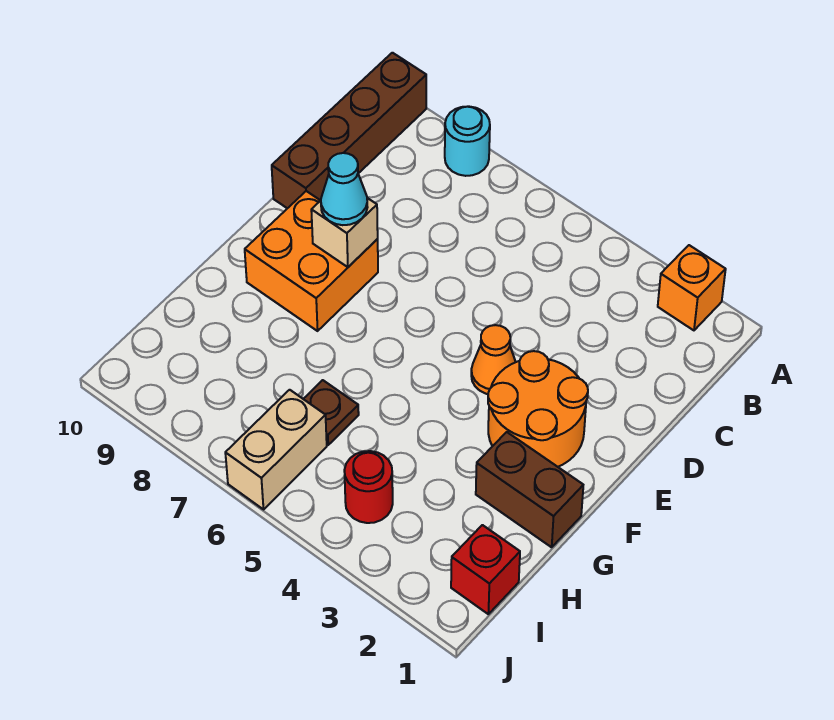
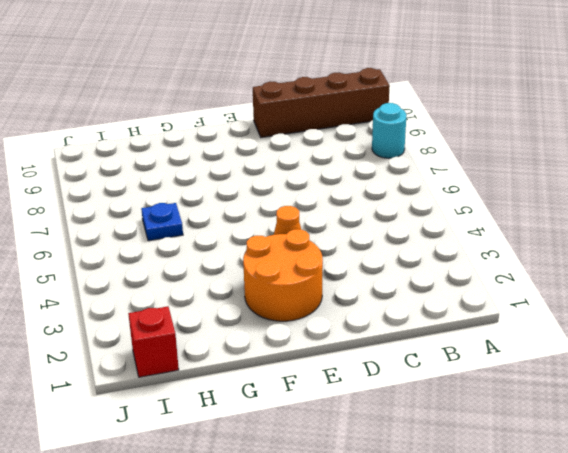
blue 1x1 plate [141,203,183,241] -> brown 1x1 plate [304,380,359,445]
none -> orange 1x1 brick [658,245,726,330]
none -> orange 2x2 brick [245,191,378,331]
none -> brown 1x2 brick [476,432,583,547]

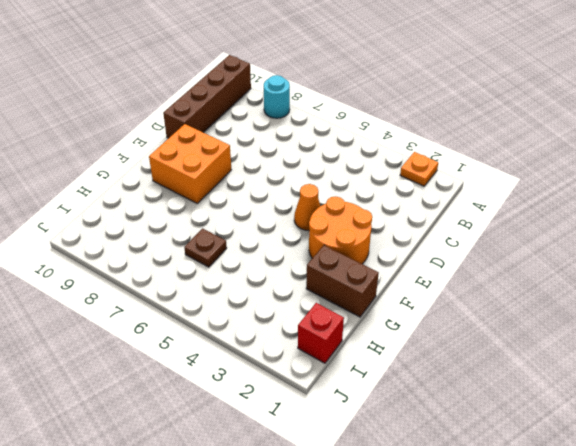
orange 1x1 plate [400,152,438,186] -> orange 1x1 brick [658,245,726,330]
none -> red 1x1 round brick [344,451,393,523]
none -> tan 1x2 brick [225,390,327,509]
none -> tan 1x1 brick [311,198,378,267]

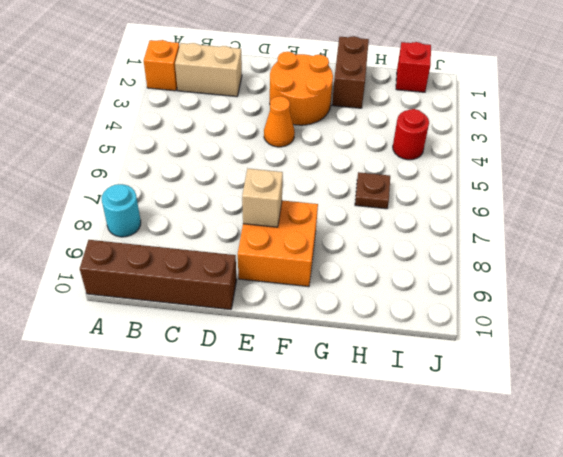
tan 1x2 brick [175,43,242,97] -> tan 1x2 brick moved to [225,390,327,509]
none -> cyan 1x1 cone [321,153,368,225]

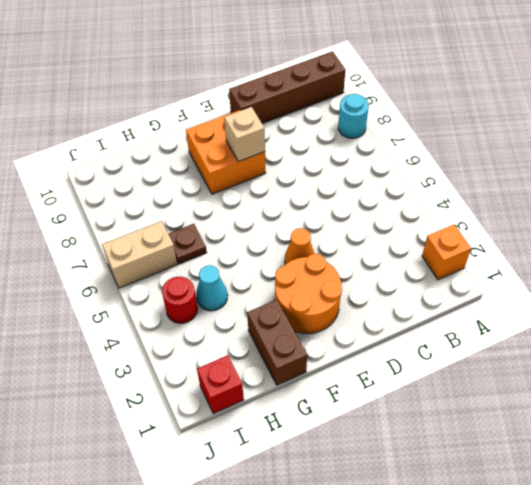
cyan 1x1 cone [196,265,228,311] -> cyan 1x1 cone moved to [321,153,368,225]

